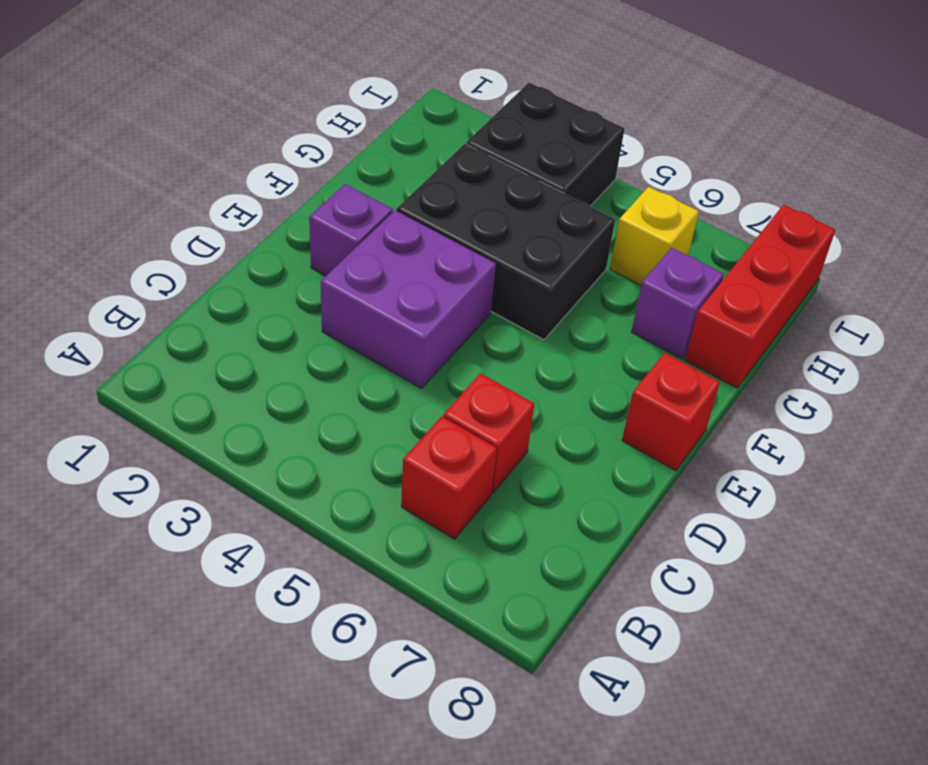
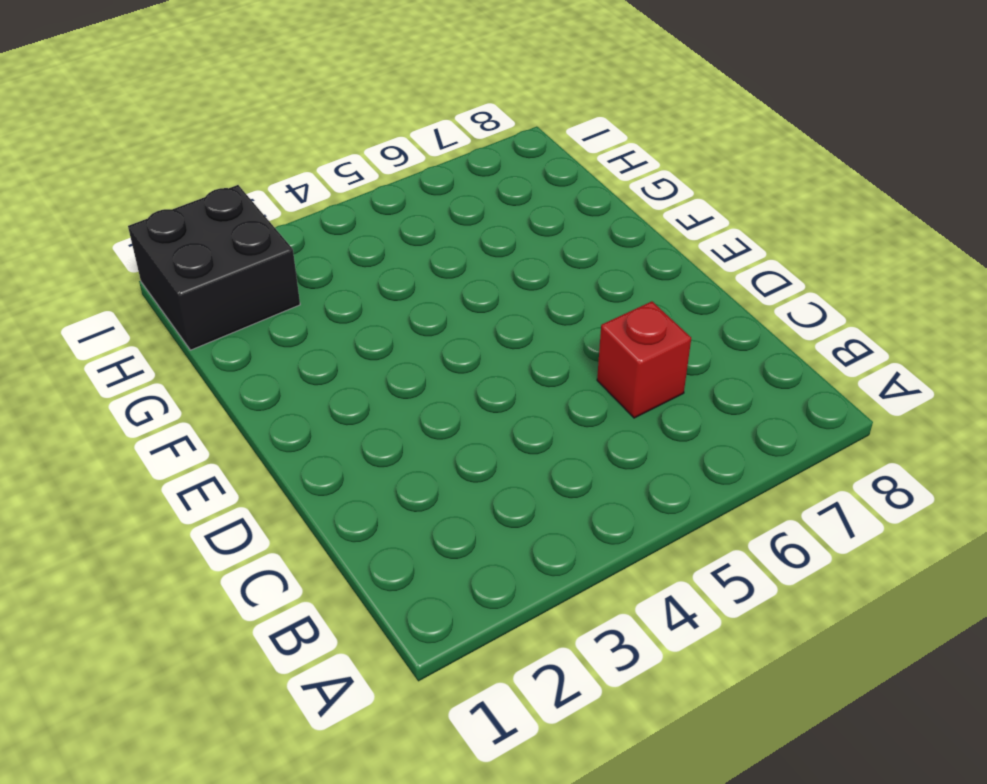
black 2x2 brick [128,185,300,350] -> black 2x2 brick moved to [466,83,624,206]
none -> red 1x1 brick [401,416,497,539]
none -> purple 2x2 brick [321,210,496,388]

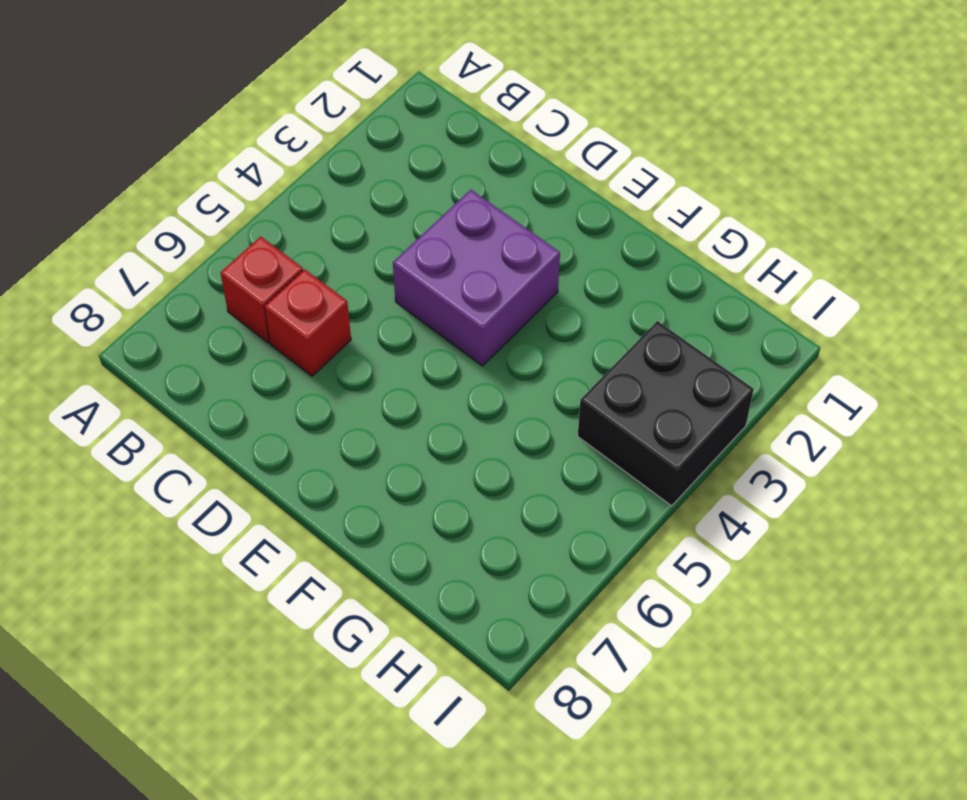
none -> purple 1x1 brick [309,184,393,276]
none -> red 1x1 brick [622,353,720,471]

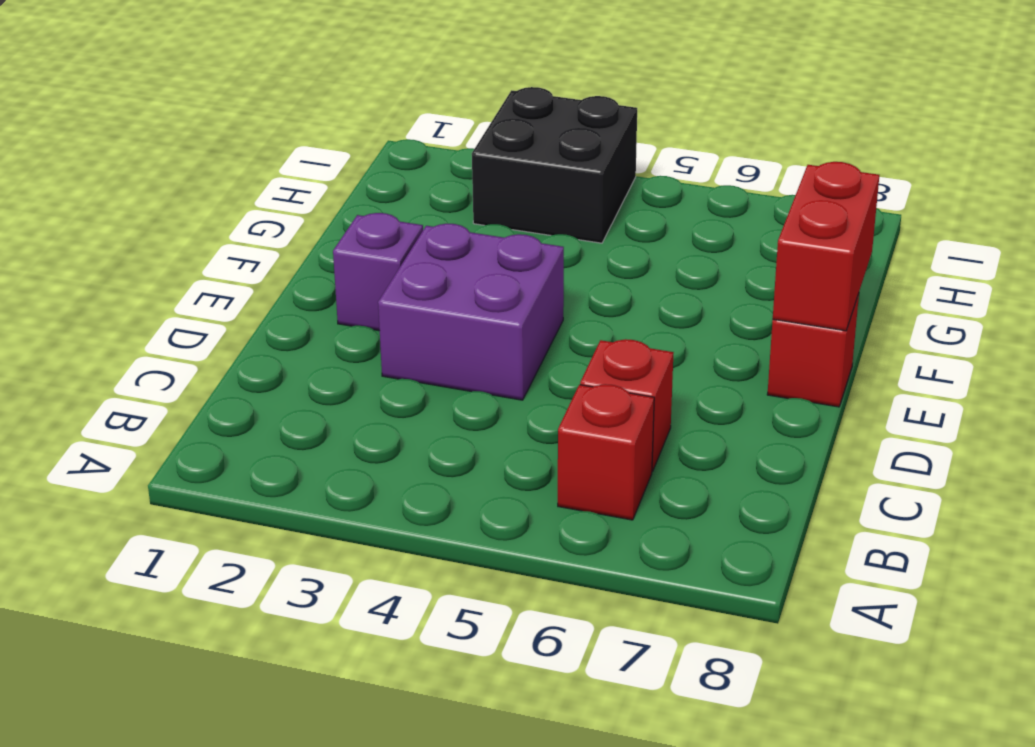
red 1x2 brick [773,162,879,331] -> none
none -> black 2x3 brick [397,144,615,340]
none -> purple 1x1 brick [631,248,724,359]

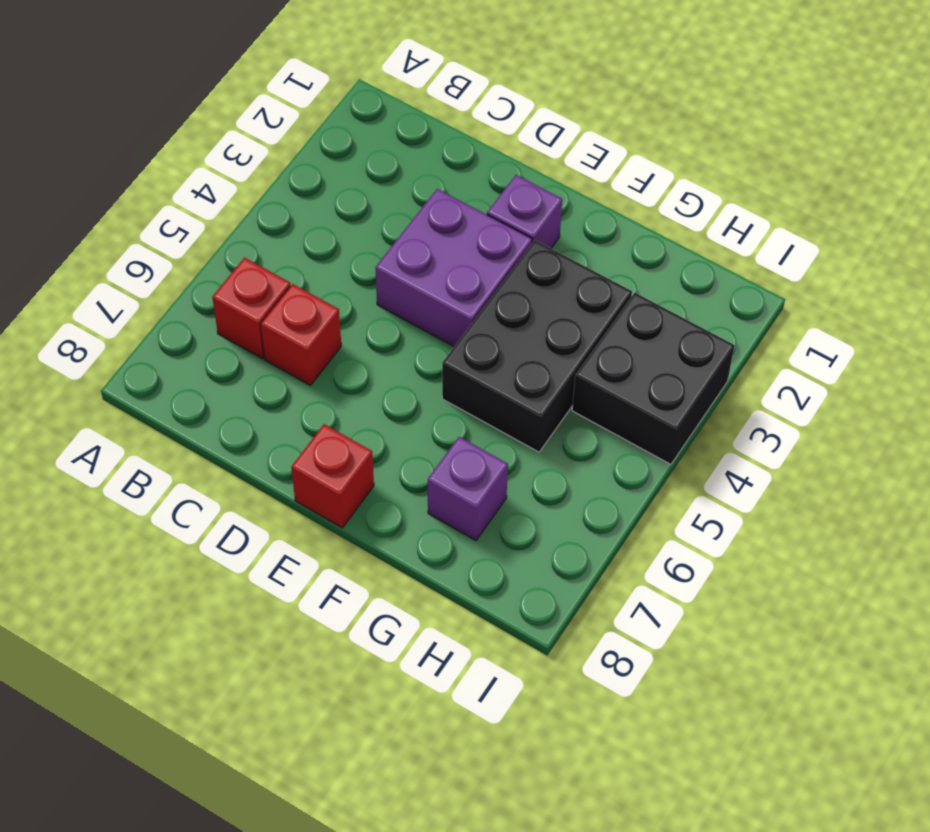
none -> red 1x3 brick [685,205,835,388]
none -> yellow 1x1 brick [610,187,699,285]

